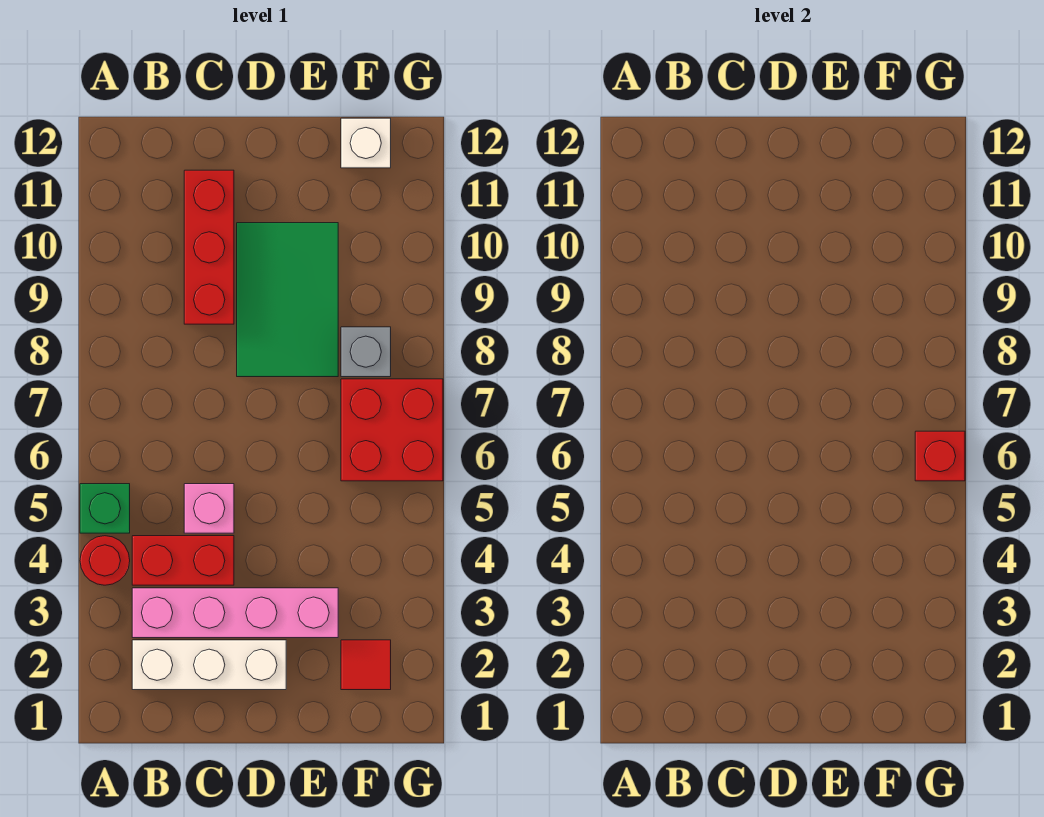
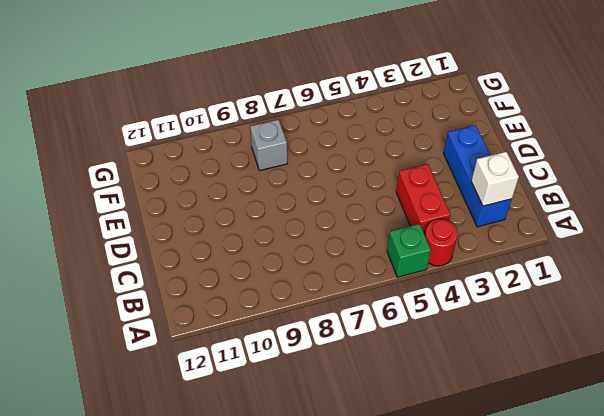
blue 1x3 brick [444,125,512,227] -> white 1x3 brick [132,640,286,690]
white 1x1 brick [471,152,519,206] -> white 1x1 brick moved to [341,118,391,168]
none -> pink 1x4 brick [132,588,338,638]
none -> pink 1x1 brick [184,484,234,533]
none -> red 1x3 brick [184,170,234,324]

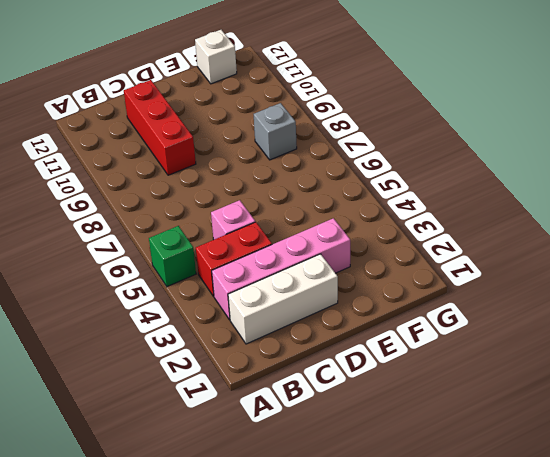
none -> red 1x1 round brick [80,536,130,585]
none -> green 2x3 tile [237,223,338,377]
none -> red 1x1 tile [341,640,391,690]

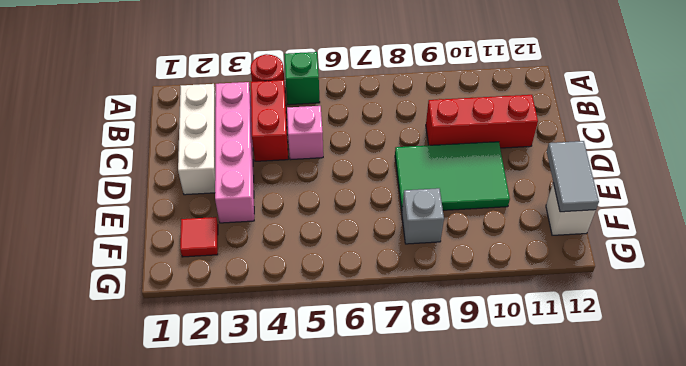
grey 1x2 tile [547,141,599,212] -> none
none -> red 2x2 brick [341,379,443,481]
none -> red 1x1 brick [915,431,965,481]

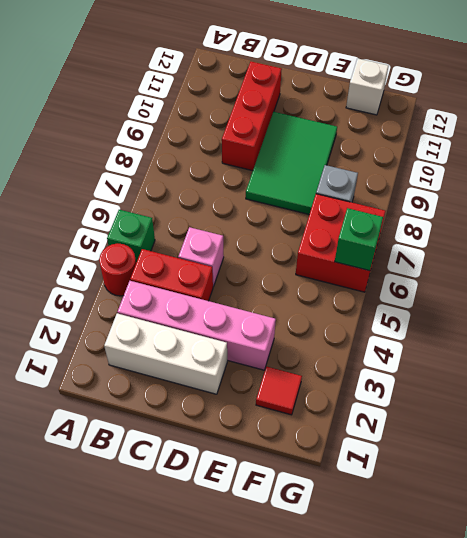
green 1x1 brick [335,208,383,271] -> red 1x1 brick [915,431,965,481]

